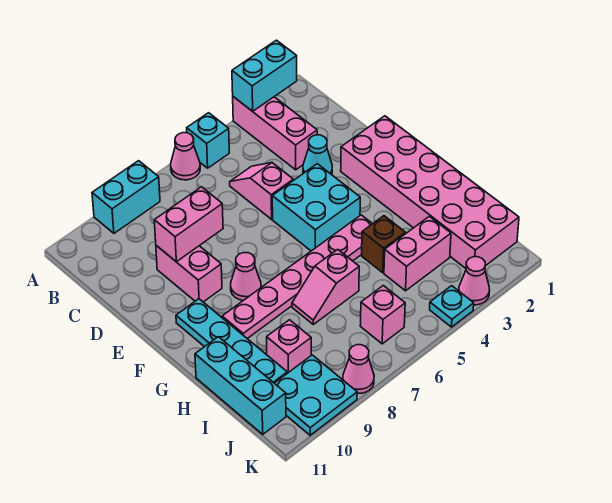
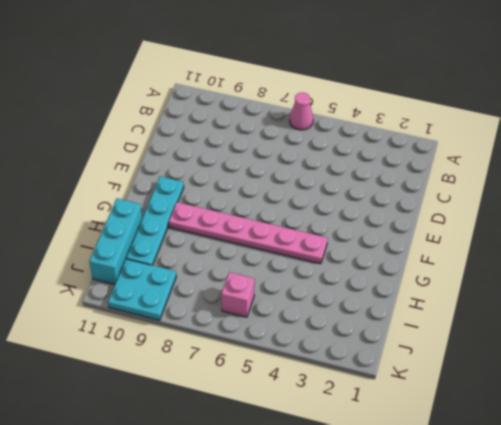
none -> pink 1x3 brick [233,97,317,170]
none -> cyan 1x1 brick [187,113,229,168]
none -> cyan 1x2 brick [92,161,160,233]

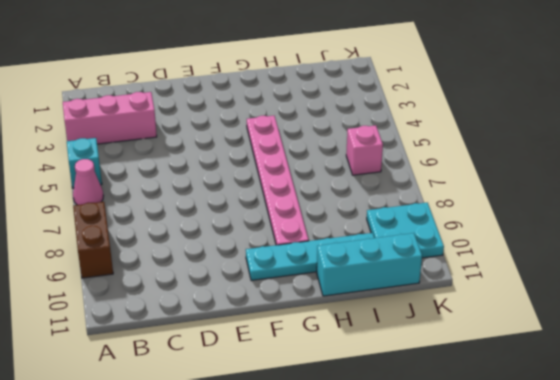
brown 1x2 brick [73,202,113,278] -> cyan 1x2 brick [92,161,160,233]
none -> pink 1x2 slope [230,163,293,219]
none -> cyan 1x1 cone [303,135,332,175]
none -> pink 1x2 brick [156,245,222,302]

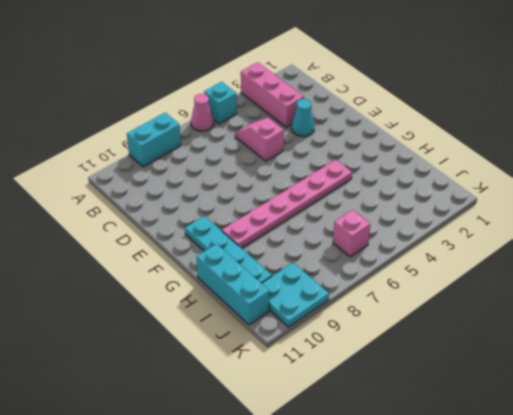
none -> pink 1x2 brick [156,245,222,302]
none -> pink 2x6 brick [341,116,519,268]
none -> cyan 2x2 brick [272,164,360,251]

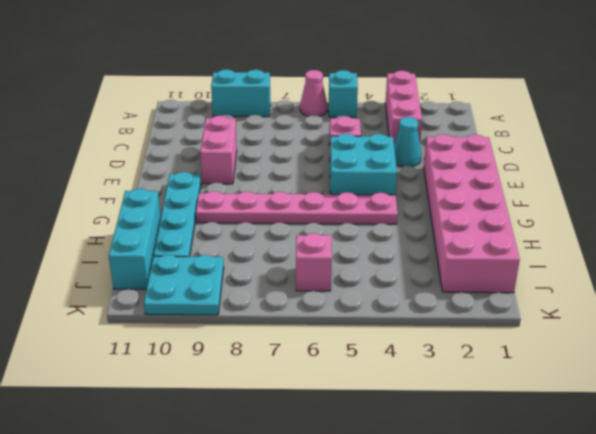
none -> pink 1x1 cone [231,253,261,300]
none -> brown 1x1 brick [362,216,405,273]
none -> pink 1x2 slope [292,249,359,324]

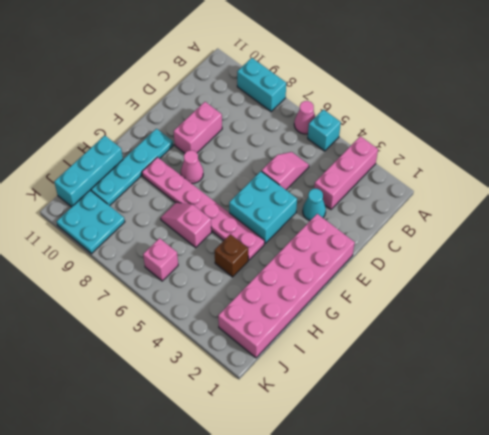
none -> pink 1x2 brick [384,216,451,291]
none -> pink 1x1 brick [267,320,311,373]
none -> pink 1x1 cone [459,257,490,305]

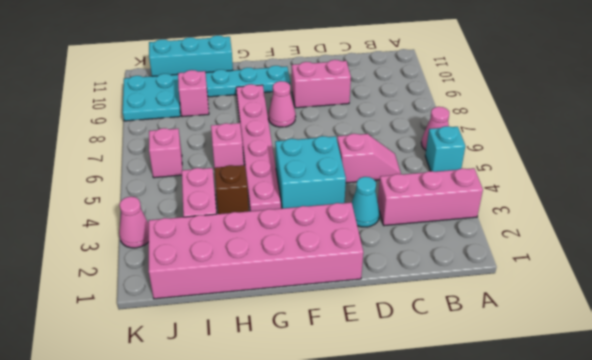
none -> cyan 1x2 brick [92,161,160,233]
none -> cyan 1x1 plate [430,286,474,327]
none -> pink 1x1 cone [343,345,374,393]

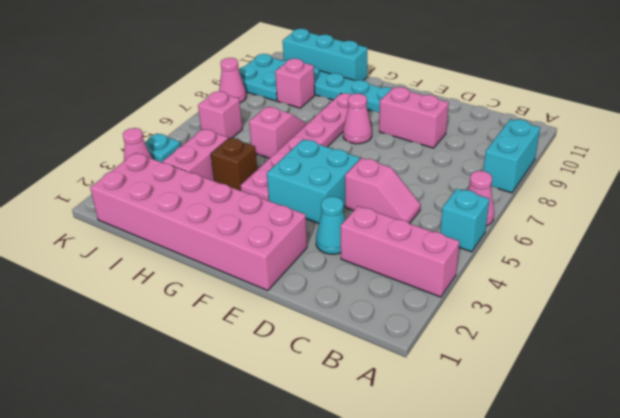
none -> cyan 1x2 brick [232,40,297,111]
none -> pink 1x2 brick [154,187,223,262]

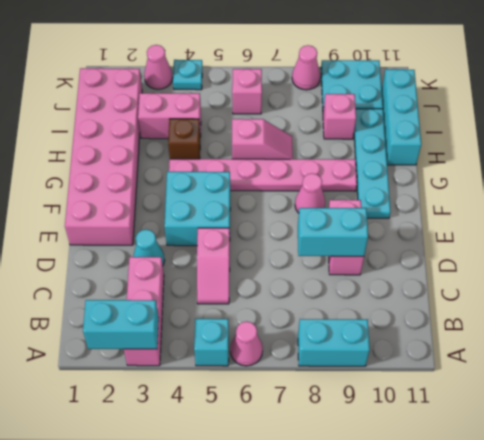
cyan 1x2 brick [298,208,368,256] -> pink 1x2 brick [154,187,223,262]

